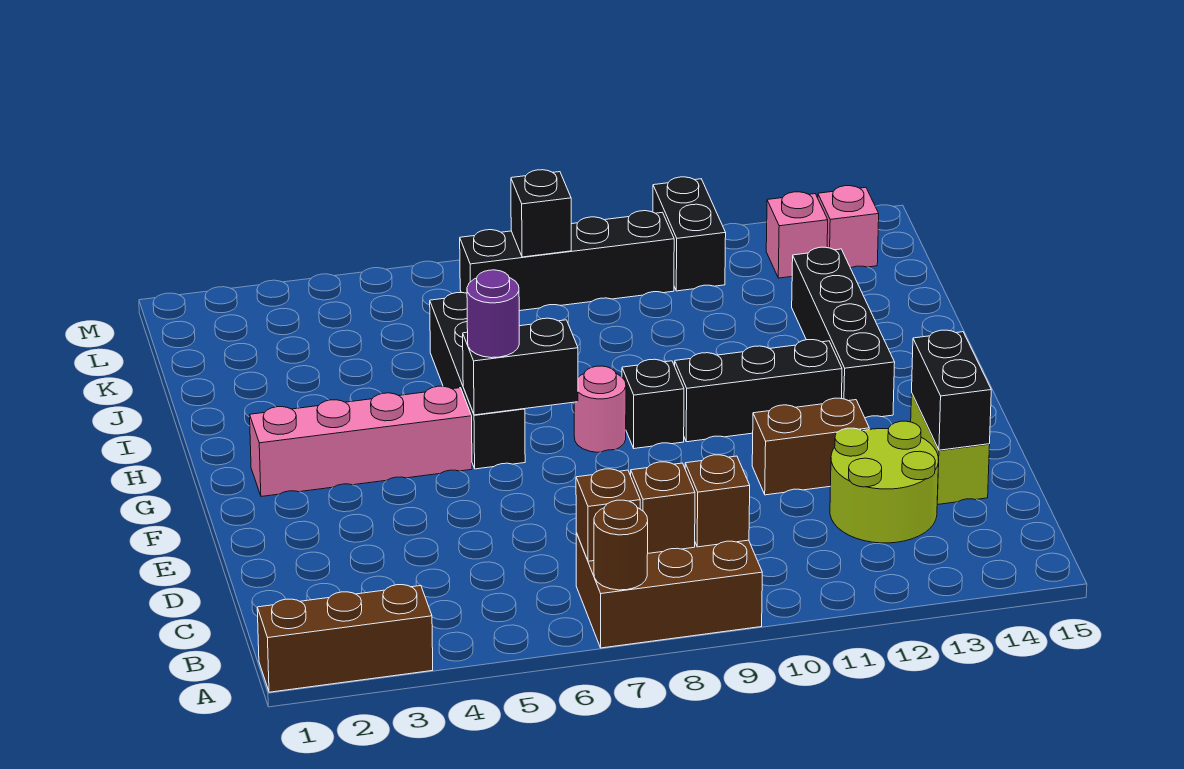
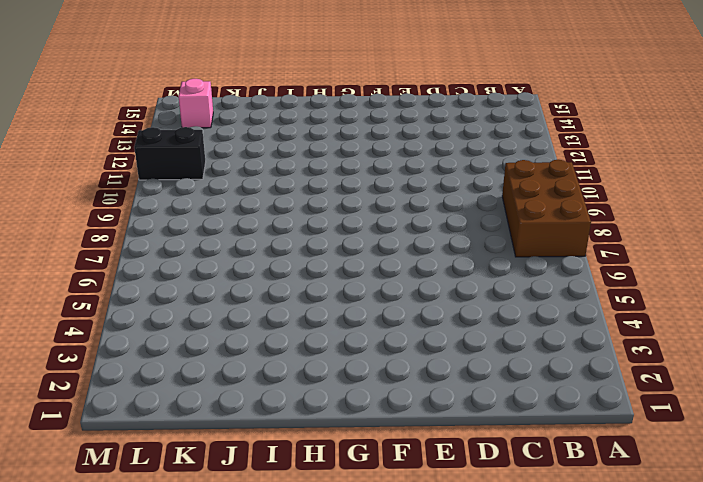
none -> brown 1x3 brick [257,585,433,692]
none -> lime 2x2 round brick [830,421,939,543]
none -> lime 1x2 brick [911,394,990,505]

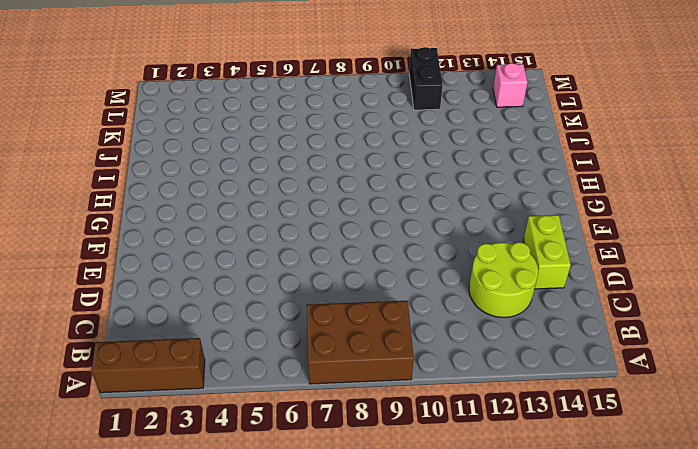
none -> brown 1x2 brick [752,398,869,495]
none -> pink 1x4 brick [250,386,472,497]
none -> black 1x4 brick [430,293,525,469]

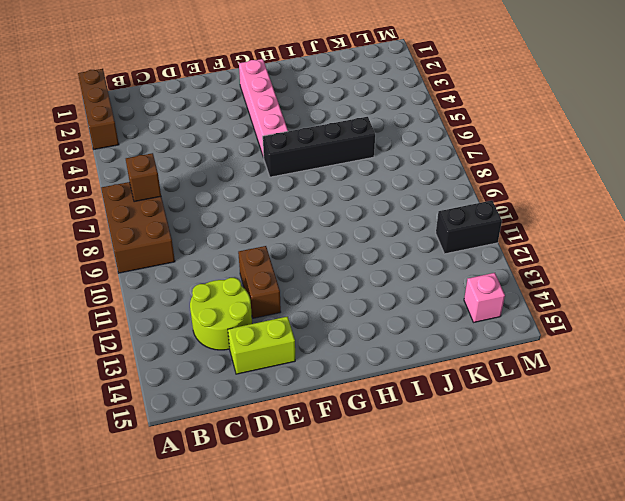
none -> pink 1x1 round brick [574,366,626,452]
none -> black 1x1 brick [622,359,684,449]
none -> black 1x3 brick [674,340,842,442]

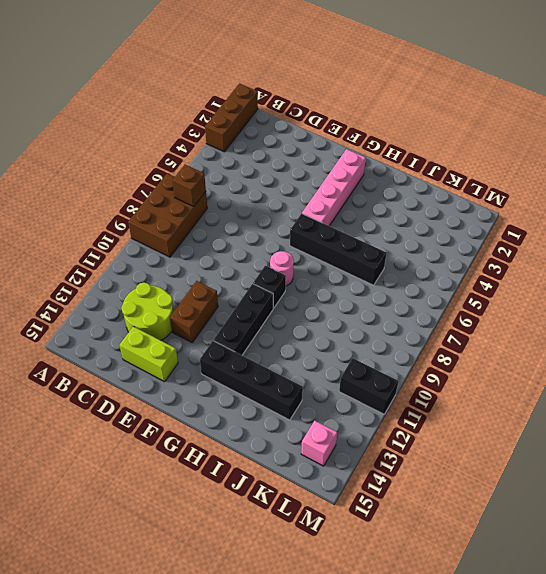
none -> black 1x4 brick [460,211,674,311]
none -> pink 1x1 brick [766,192,828,278]
none -> brown 1x1 round brick [594,500,648,590]

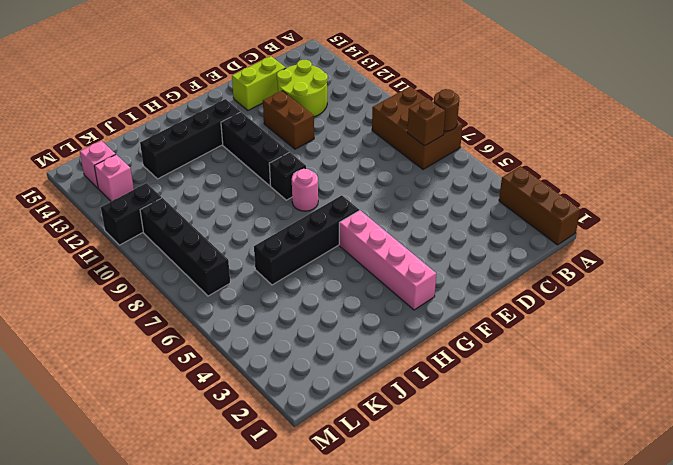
none -> brown 1x1 brick [631,462,695,553]
none -> brown 1x1 brick [685,455,750,547]
none -> black 1x2 brick [912,330,991,450]

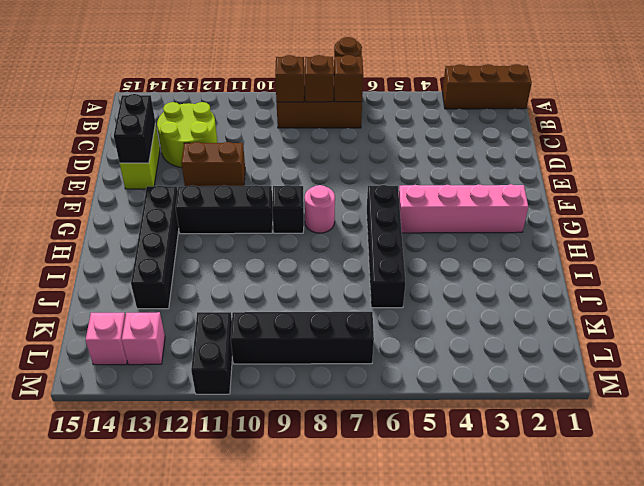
none -> black 1x2 brick [463,318,578,415]
none -> black 1x1 brick [511,170,571,257]
none -> purple 1x1 round brick [467,270,519,358]

